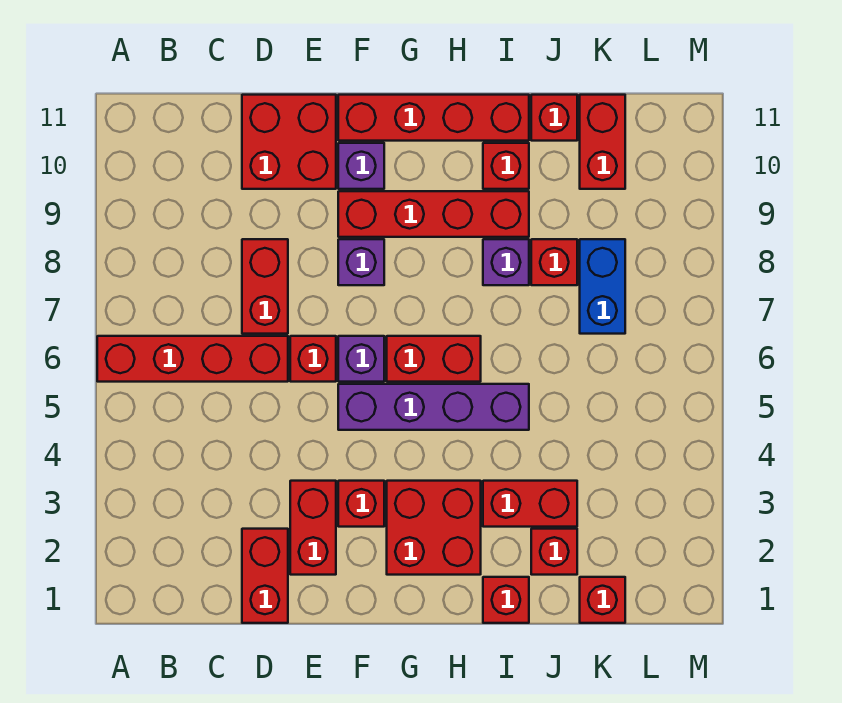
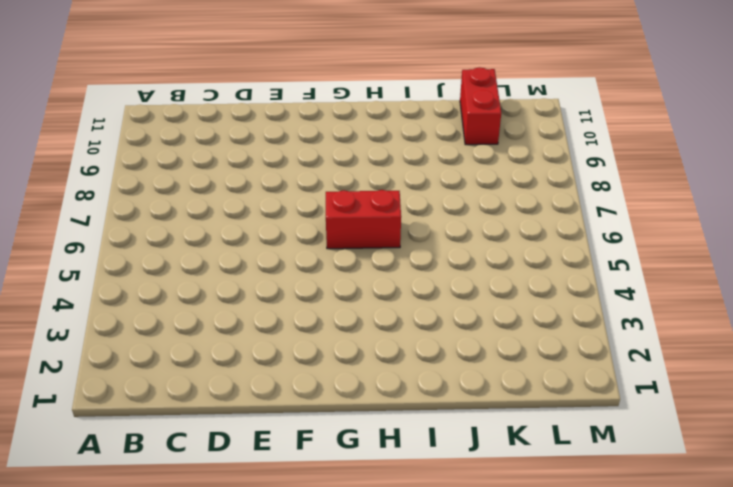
none -> red 1x4 brick [97,336,288,382]
none -> red 1x2 brick [242,529,288,623]
none -> red 1x2 brick [242,239,288,334]

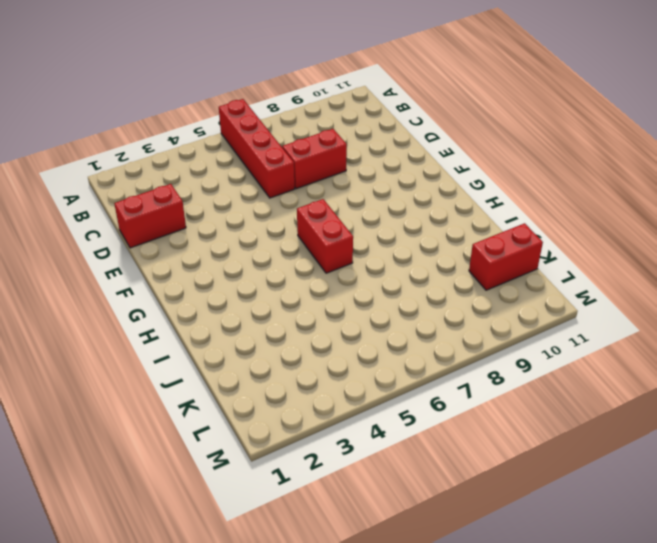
none -> red 2x2 brick [242,95,336,189]
none -> red 1x2 brick [290,481,336,575]
none -> red 1x1 brick [290,336,336,382]

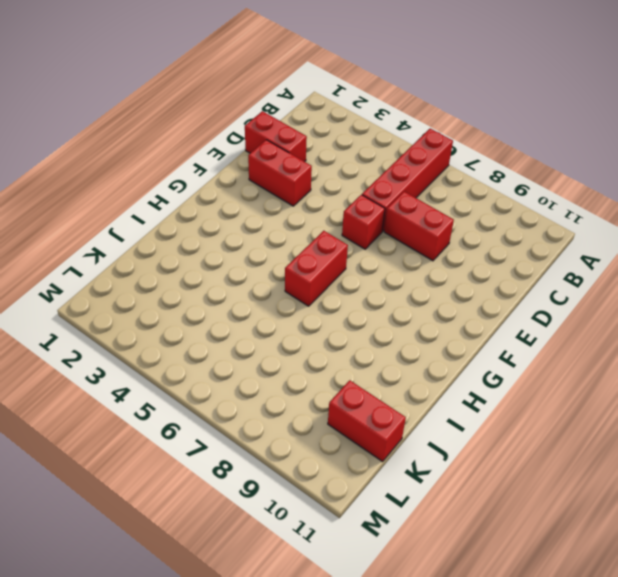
none -> red 2x2 brick [242,95,336,189]
none -> red 1x1 brick [338,481,384,527]
none -> purple 1x4 brick [338,384,529,430]

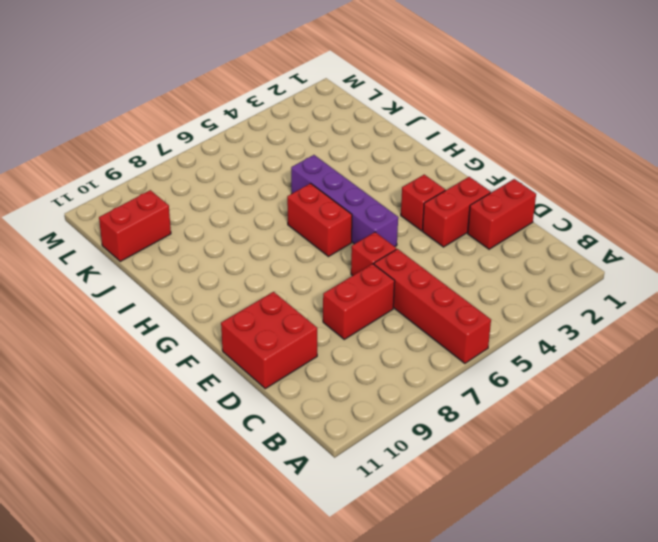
none -> purple 1x1 brick [338,336,384,382]
none -> purple 1x1 brick [338,239,384,285]
none -> red 1x4 brick [338,191,529,237]

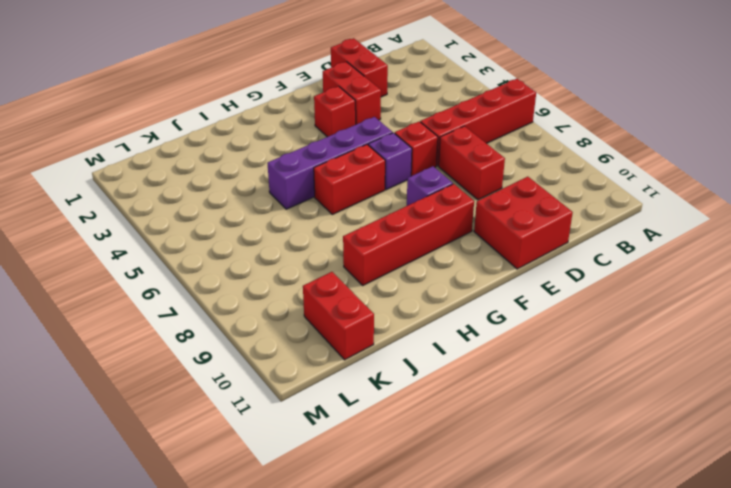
none -> purple 1x1 brick [338,143,384,189]
none -> red 1x4 brick [338,95,529,141]
none -> red 2x2 brick [387,481,481,575]

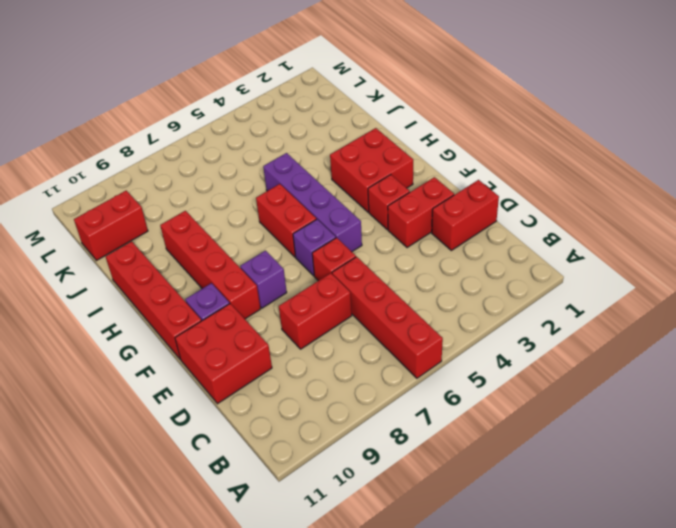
none -> red 1x1 brick [483,577,529,623]
none -> red 1x2 brick [483,481,577,527]
none -> purple 1x1 brick [483,239,529,285]

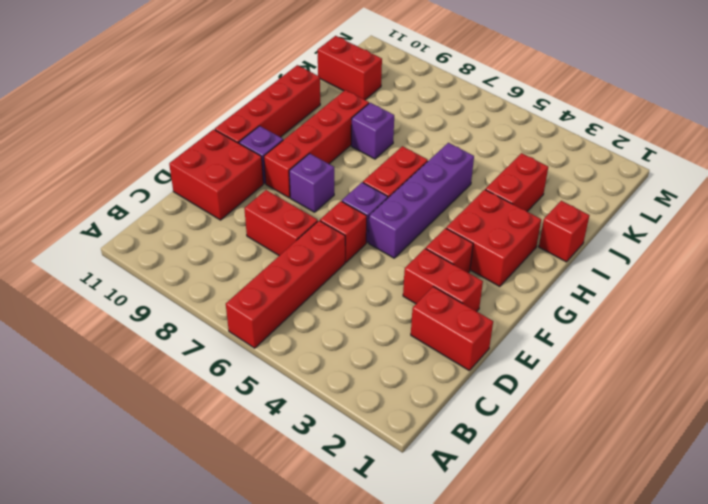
none -> red 1x1 brick [483,143,529,189]
none -> red 1x1 brick [531,529,577,575]
none -> red 1x1 brick [531,239,577,285]

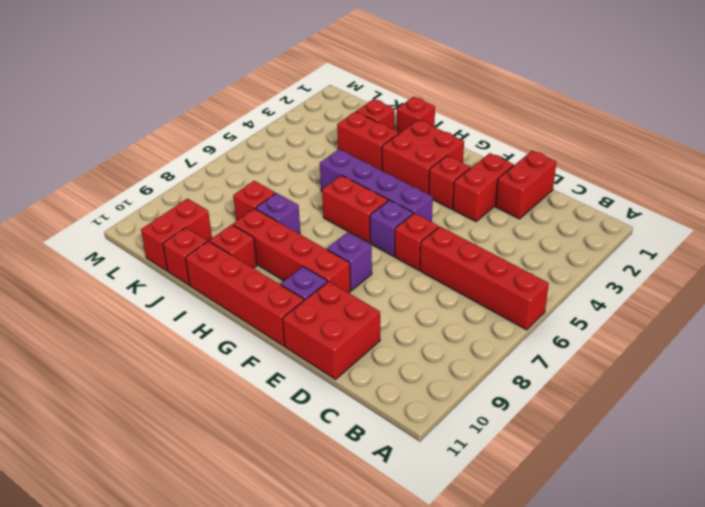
none -> red 1x2 brick [242,239,288,334]
none -> red 1x1 brick [580,577,625,623]
none -> blue 1x2 brick [580,239,625,334]

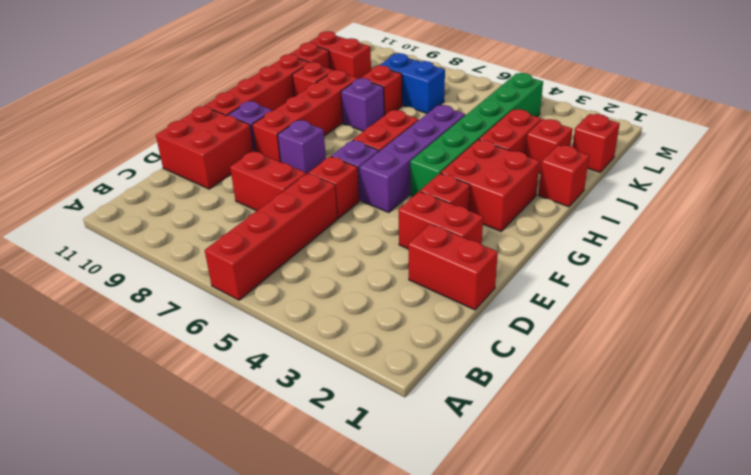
green 1x6 brick [410,73,543,196] -> none

